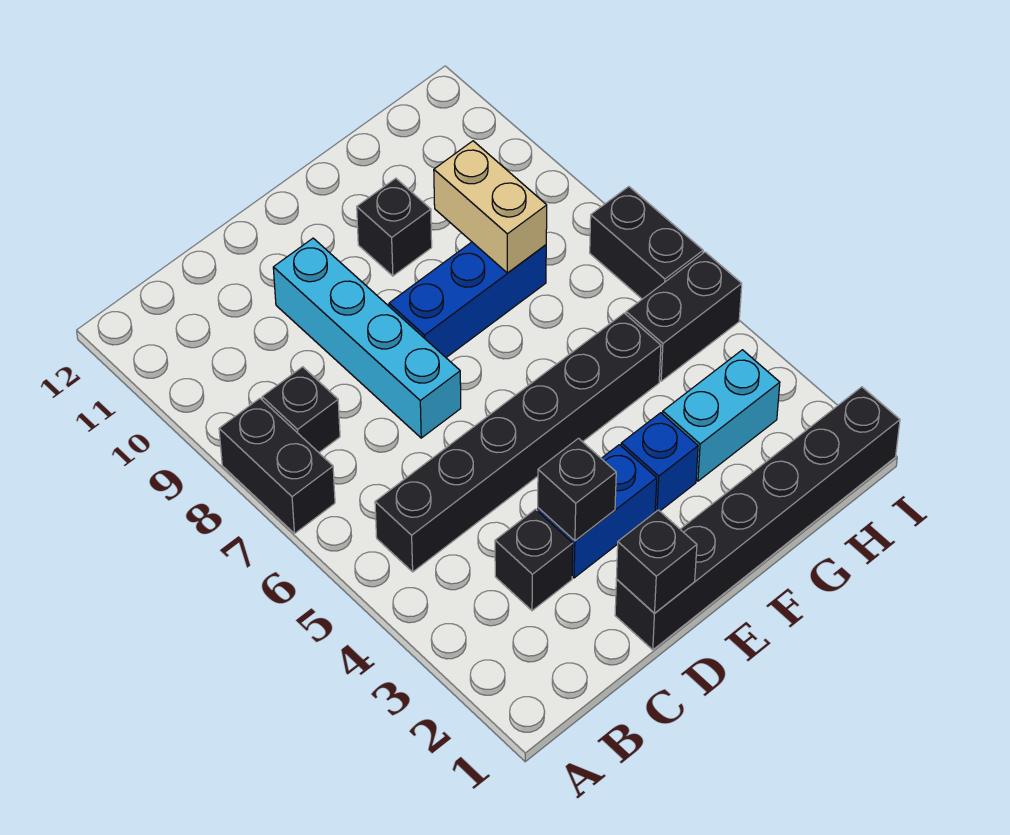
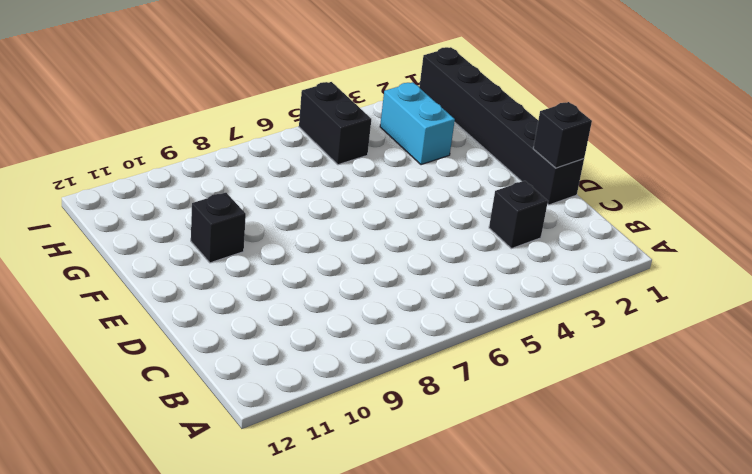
none -> black 1x2 brick [219,398,335,533]
none -> black 1x6 brick [375,313,661,572]
none -> black 1x1 brick [262,367,340,452]

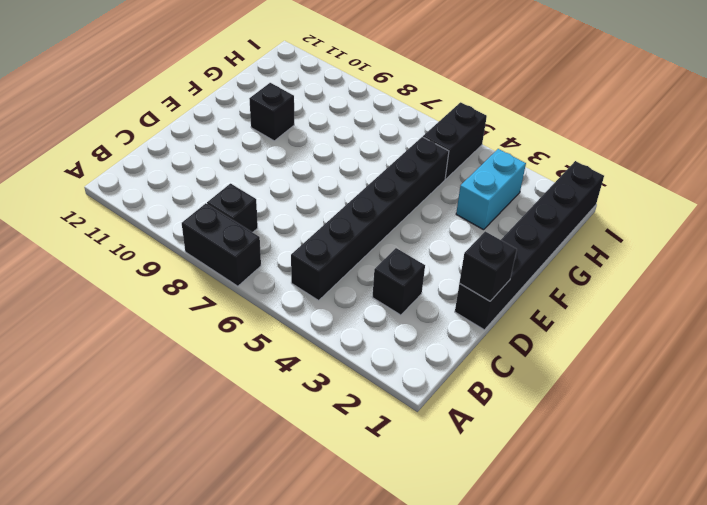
none -> blue 1x2 brick [538,445,657,578]
none -> cyan 1x4 brick [273,238,461,438]
none -> blue 1x3 brick [389,242,546,357]

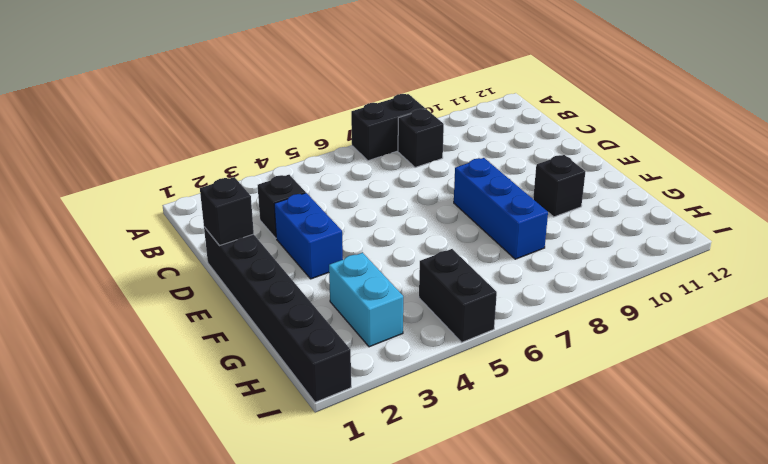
none -> black 1x6 brick [375,313,661,572]
none -> cyan 1x4 brick [273,238,461,438]
none -> blue 1x1 brick [621,413,698,512]

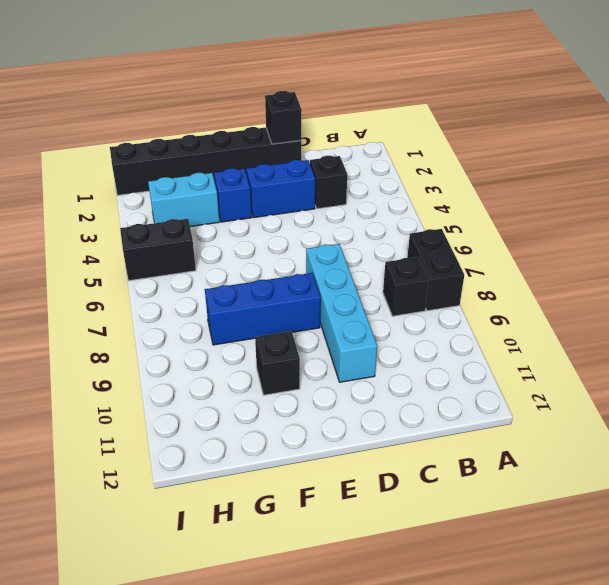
none -> black 1x6 brick [375,313,661,572]
none -> black 1x2 brick [590,187,703,299]
none -> black 1x1 brick [538,438,616,541]

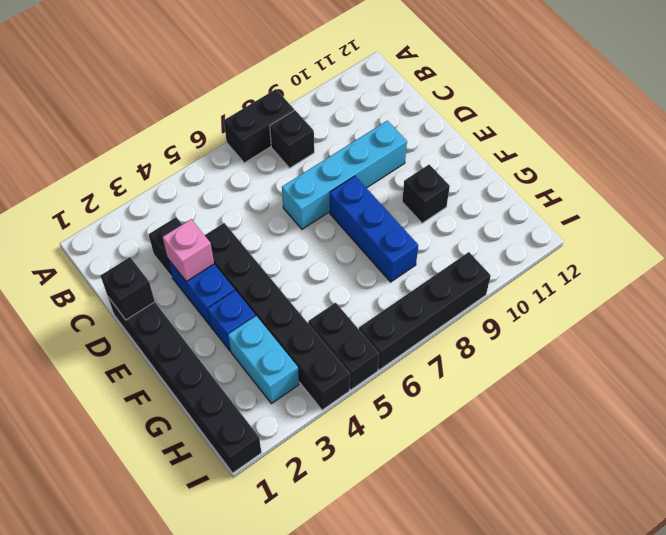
pink 1x1 brick [163,219,214,282] -> black 1x1 brick [538,438,616,541]
black 1x6 brick [205,223,350,410] -> black 1x6 brick moved to [375,313,661,572]
black 1x4 brick [359,252,491,370] -> black 1x2 brick [590,187,703,299]
none -> tan 1x2 brick [434,141,547,273]

